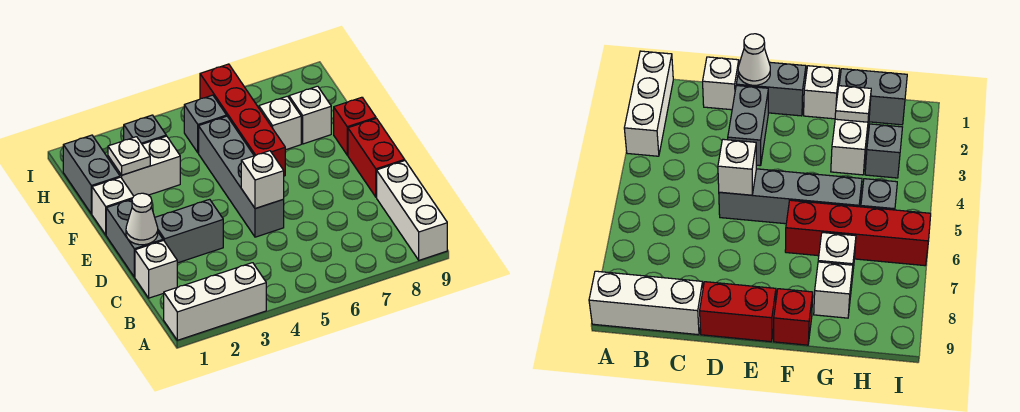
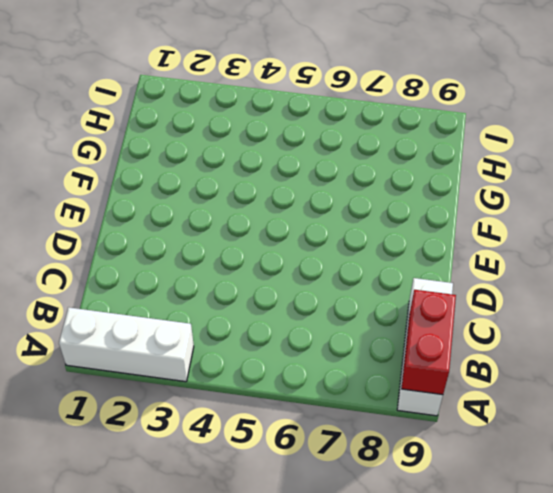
red 1x2 brick [401,290,456,395] -> red 1x2 brick moved to [348,118,405,197]
none -> white 1x1 brick [135,240,177,298]
none -> grey 1x2 brick [106,199,163,277]
none -> grey 1x2 brick [155,199,223,263]

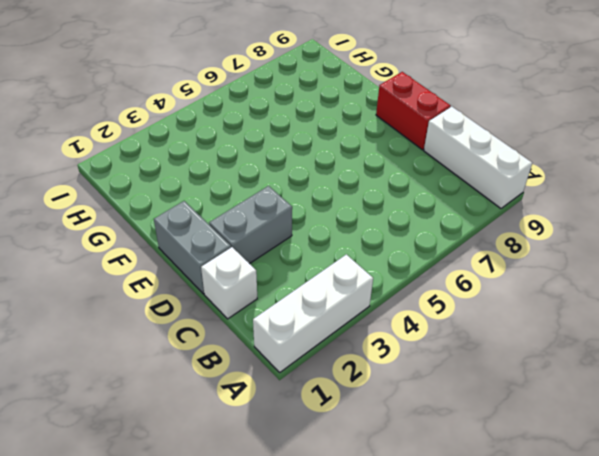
none -> grey 1x4 brick [199,116,284,237]
none -> white 1x1 brick [92,177,134,235]
none -> red 1x4 brick [200,64,285,176]

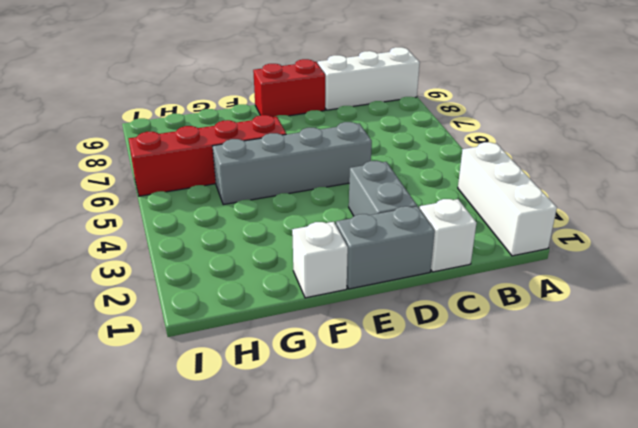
none -> red 1x1 brick [334,97,376,155]
none -> grey 1x2 brick [63,135,120,214]
none -> white 1x2 brick [108,136,180,196]

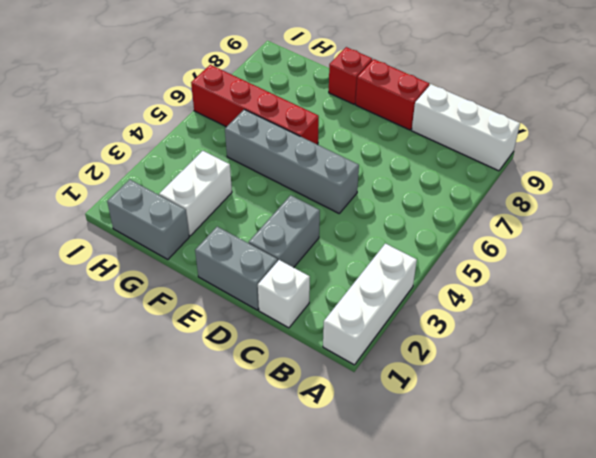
none -> white 1x1 brick [92,177,134,235]
none -> white 1x1 brick [259,96,301,150]
none -> white 1x1 brick [289,86,331,144]

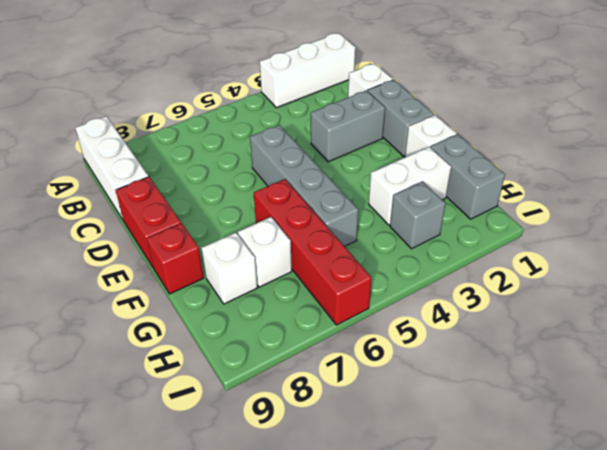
none -> grey 1x1 brick [184,95,227,153]
none -> white 1x1 cone [126,193,158,245]
none -> white 1x1 brick [241,151,284,209]

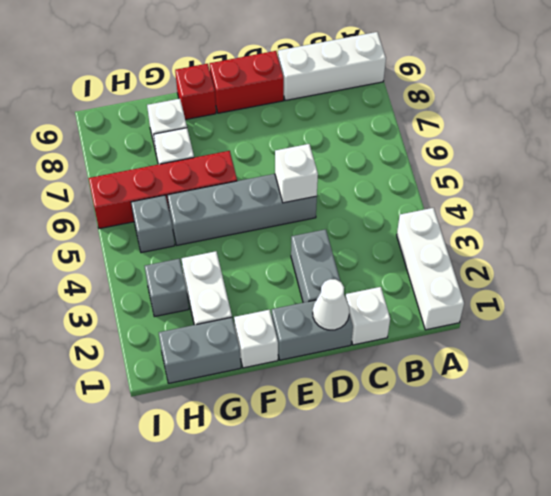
none -> white 1x1 plate [108,137,150,175]

